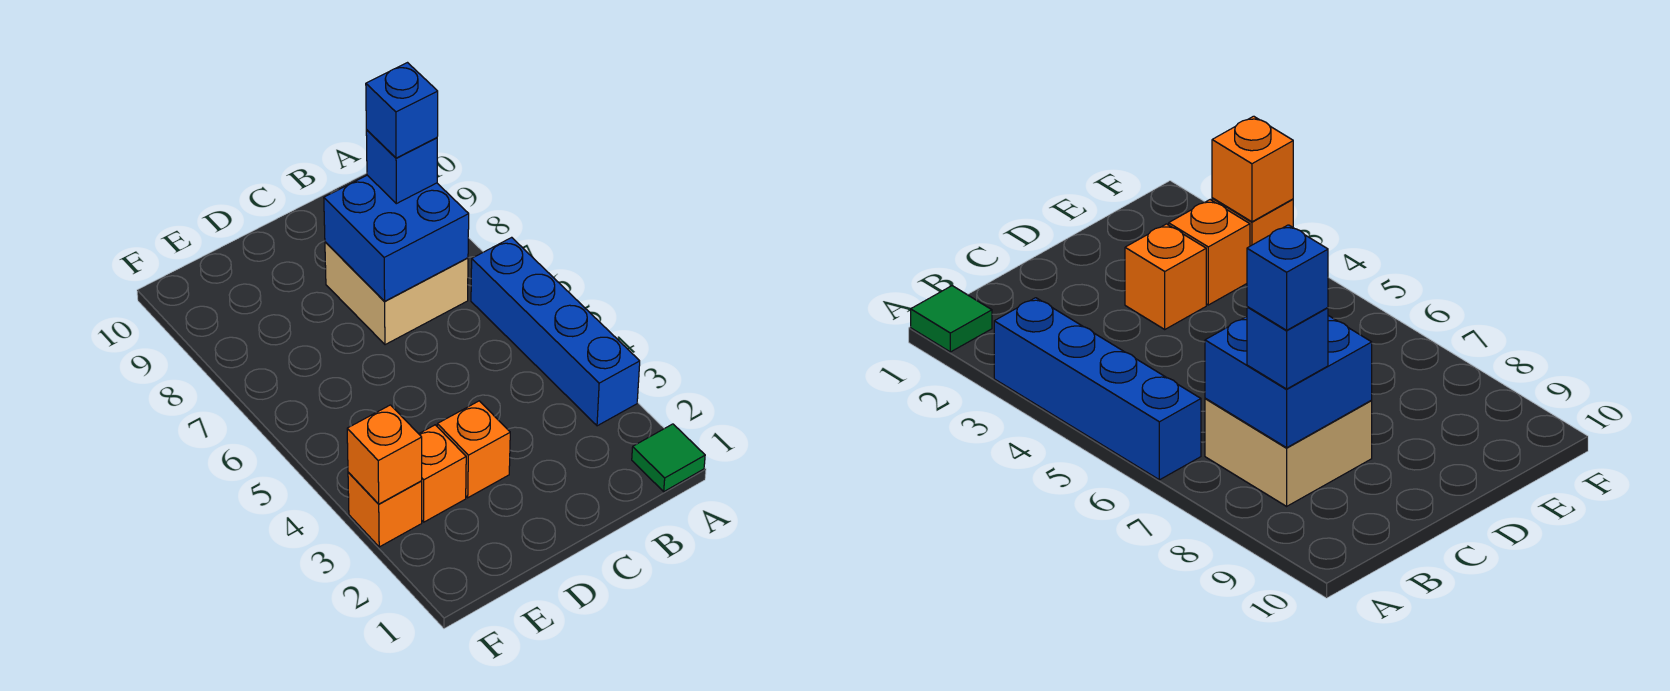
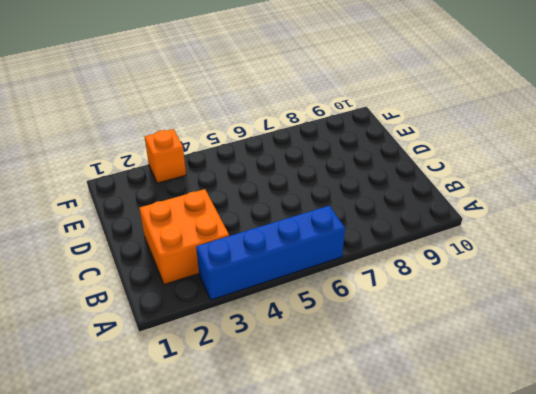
orange 2x2 brick [140,189,229,284] -> none
none -> green 1x1 tile [632,424,705,492]
none -> tan 2x2 brick [325,242,468,345]

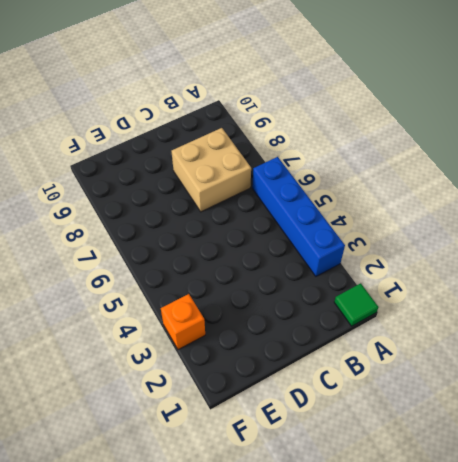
none -> orange 1x1 brick [437,401,510,498]
none -> orange 1x1 brick [419,425,466,522]

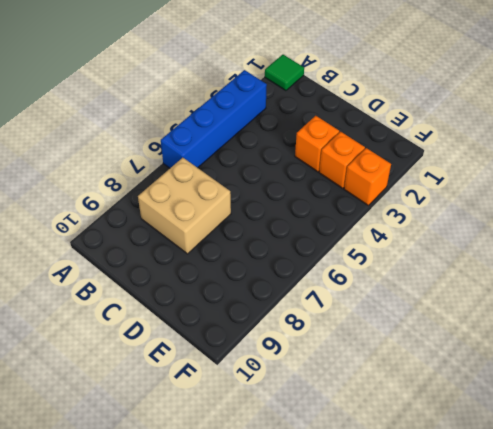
none -> blue 2x2 brick [324,175,469,301]
none -> orange 1x1 brick [347,405,422,504]

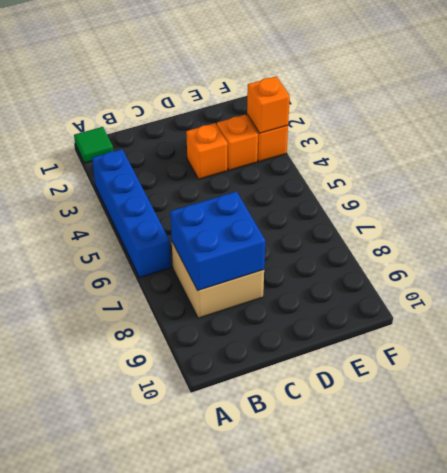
none -> blue 1x1 brick [366,130,437,204]
none -> blue 1x1 brick [366,63,438,158]

